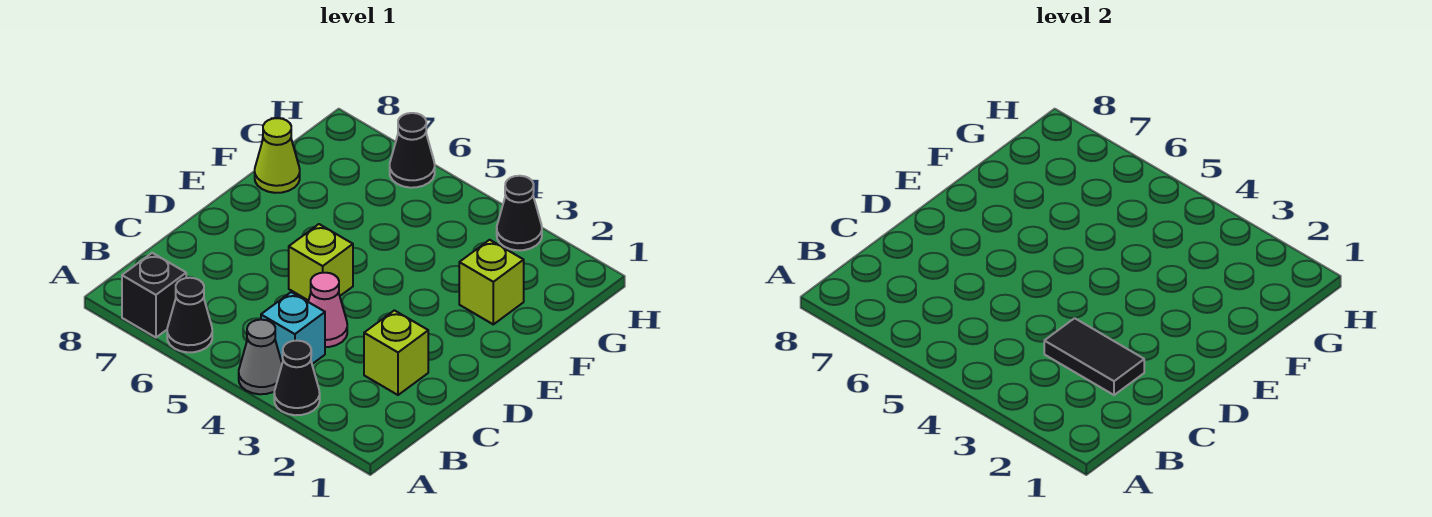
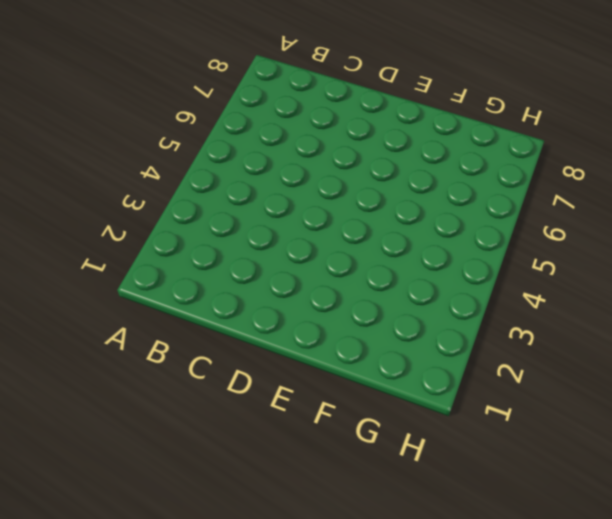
none -> black 1x1 cone [274,341,320,415]
none -> grey 1x1 cone [239,320,282,394]
none -> black 1x1 cone [167,278,212,352]

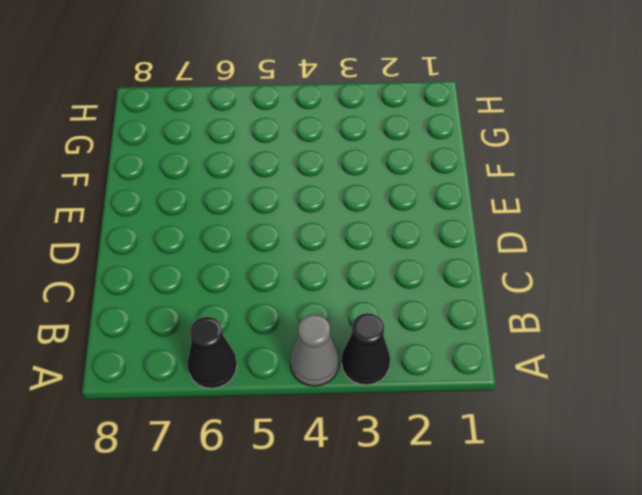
none -> black 1x1 brick [122,253,186,337]
none -> cyan 1x1 brick [261,292,325,364]
none -> lime 1x1 brick [364,310,428,395]

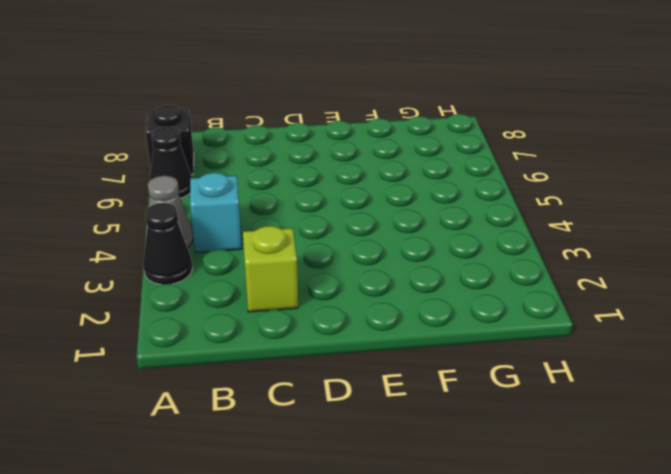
none -> pink 1x1 cone [308,273,347,347]
none -> lime 1x1 brick [289,224,353,301]
none -> lime 1x1 brick [459,240,524,324]

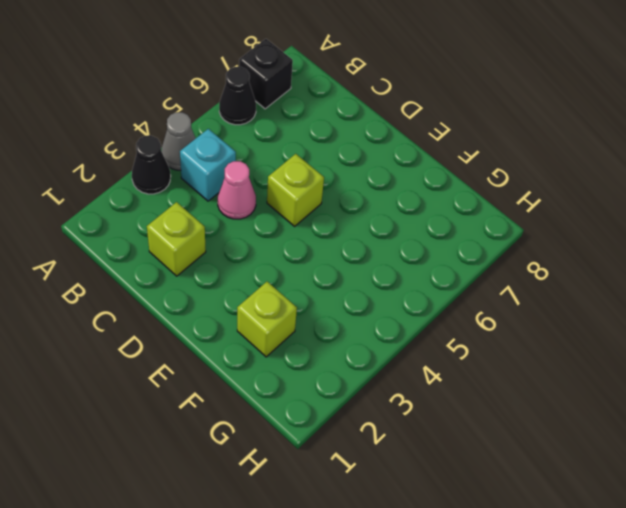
none -> lime 1x1 cone [255,118,300,193]
none -> black 1x1 cone [497,176,542,250]
none -> black 1x1 cone [390,113,435,188]

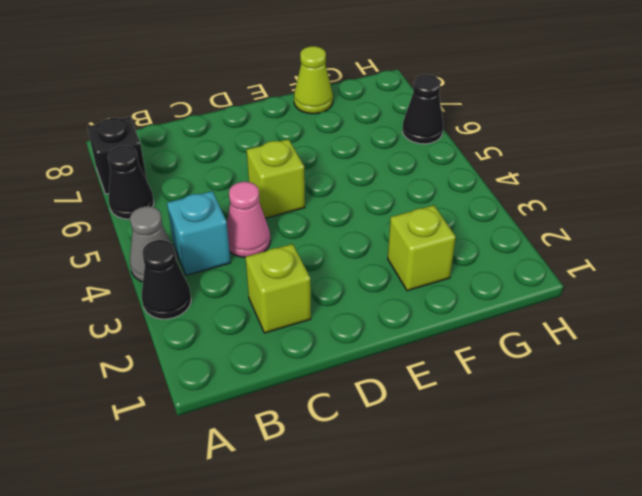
none -> black 1x1 cone [497,176,542,250]
none -> black 1x2 tile [1044,318,1144,395]

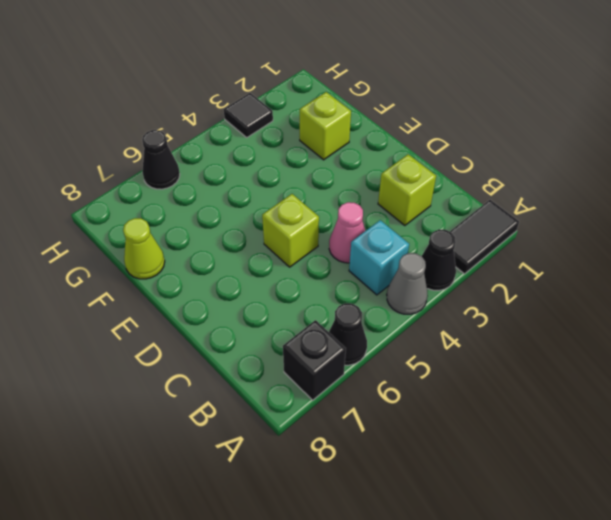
black 1x2 tile [450,200,519,274] -> black 1x2 tile moved to [1044,318,1144,395]
black 1x1 tile [224,93,273,137] -> black 1x1 cone [497,176,542,250]

